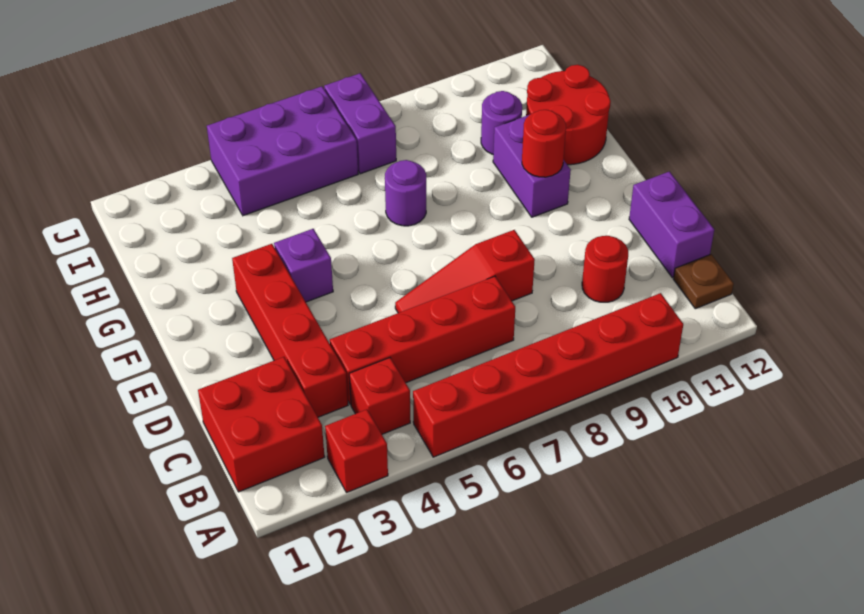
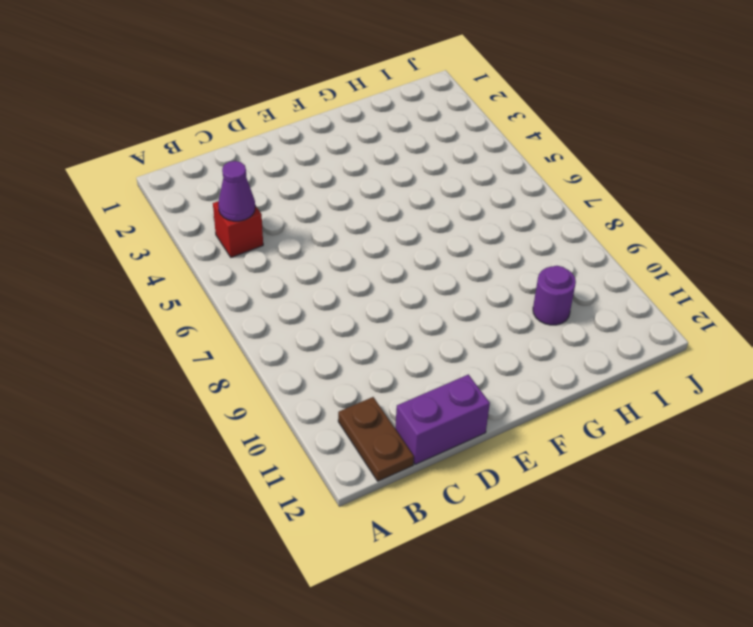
purple 1x1 cone [218,161,255,221] -> none
brown 1x2 plate [338,397,414,481] -> brown 1x1 plate [673,254,734,309]
none -> red 1x1 brick [325,409,388,493]
none -> red 1x6 brick [413,293,683,457]
none -> red 2x2 brick [198,357,325,492]

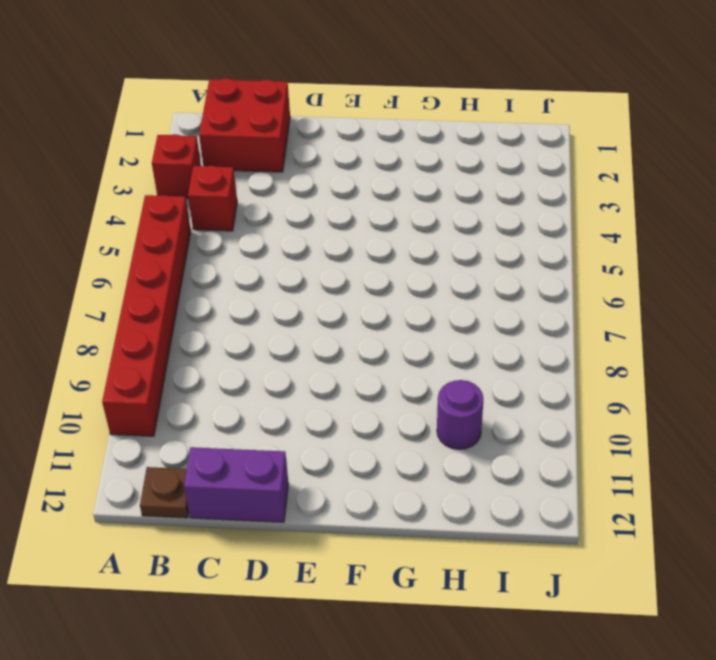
none -> red 1x4 brick [232,244,348,417]
none -> red 1x4 brick [330,276,515,405]
none -> red 1x1 round brick [582,235,628,302]

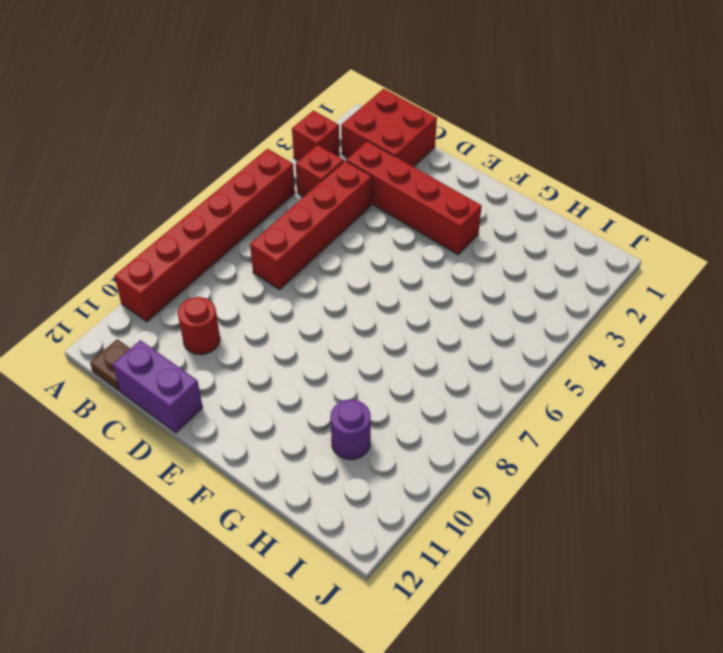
none -> red 1x3 slope [395,230,535,313]
none -> purple 1x1 brick [274,229,333,302]
none -> purple 1x2 brick [493,115,571,217]

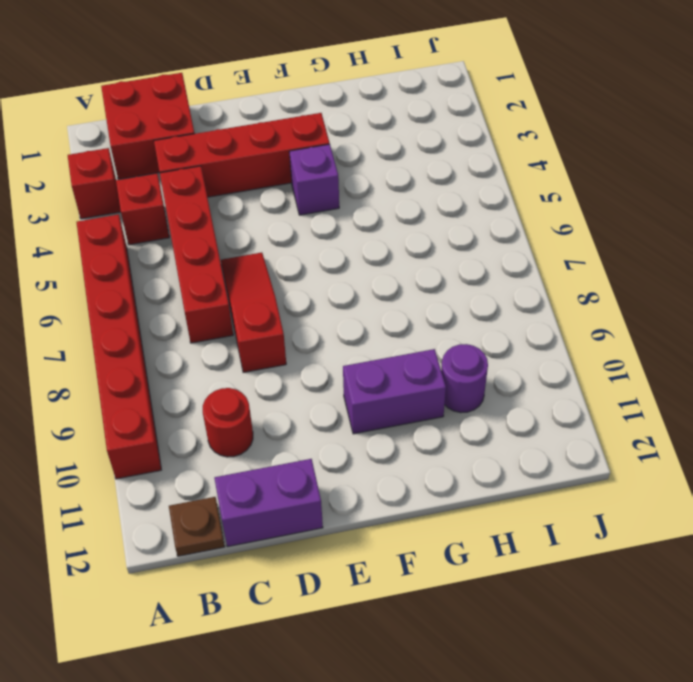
none -> purple 1x1 round brick [385,160,426,226]
none -> red 2x2 round brick [526,65,611,165]
none -> purple 2x3 brick [207,86,358,216]

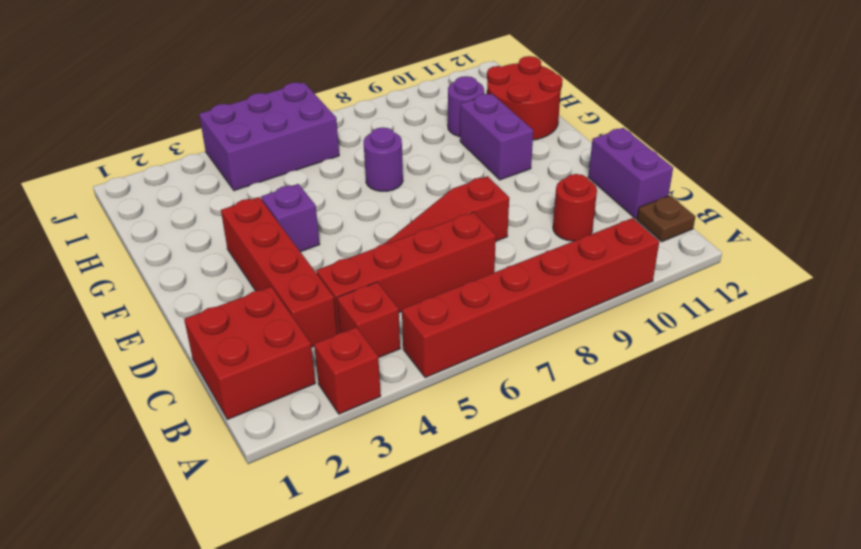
none -> purple 1x2 brick [324,73,396,174]
none -> red 1x1 round brick [522,110,566,177]

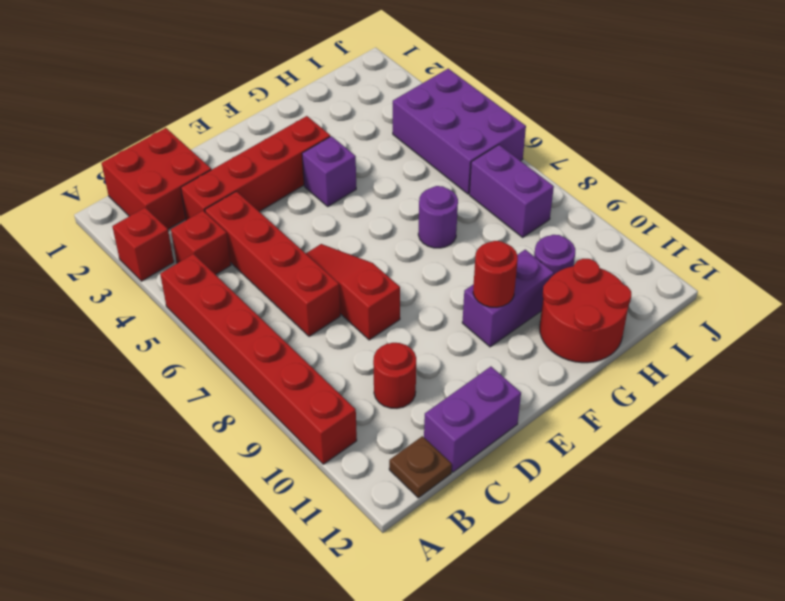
purple 1x2 brick [469,145,554,237] -> purple 1x2 brick turned to [324,73,396,174]

